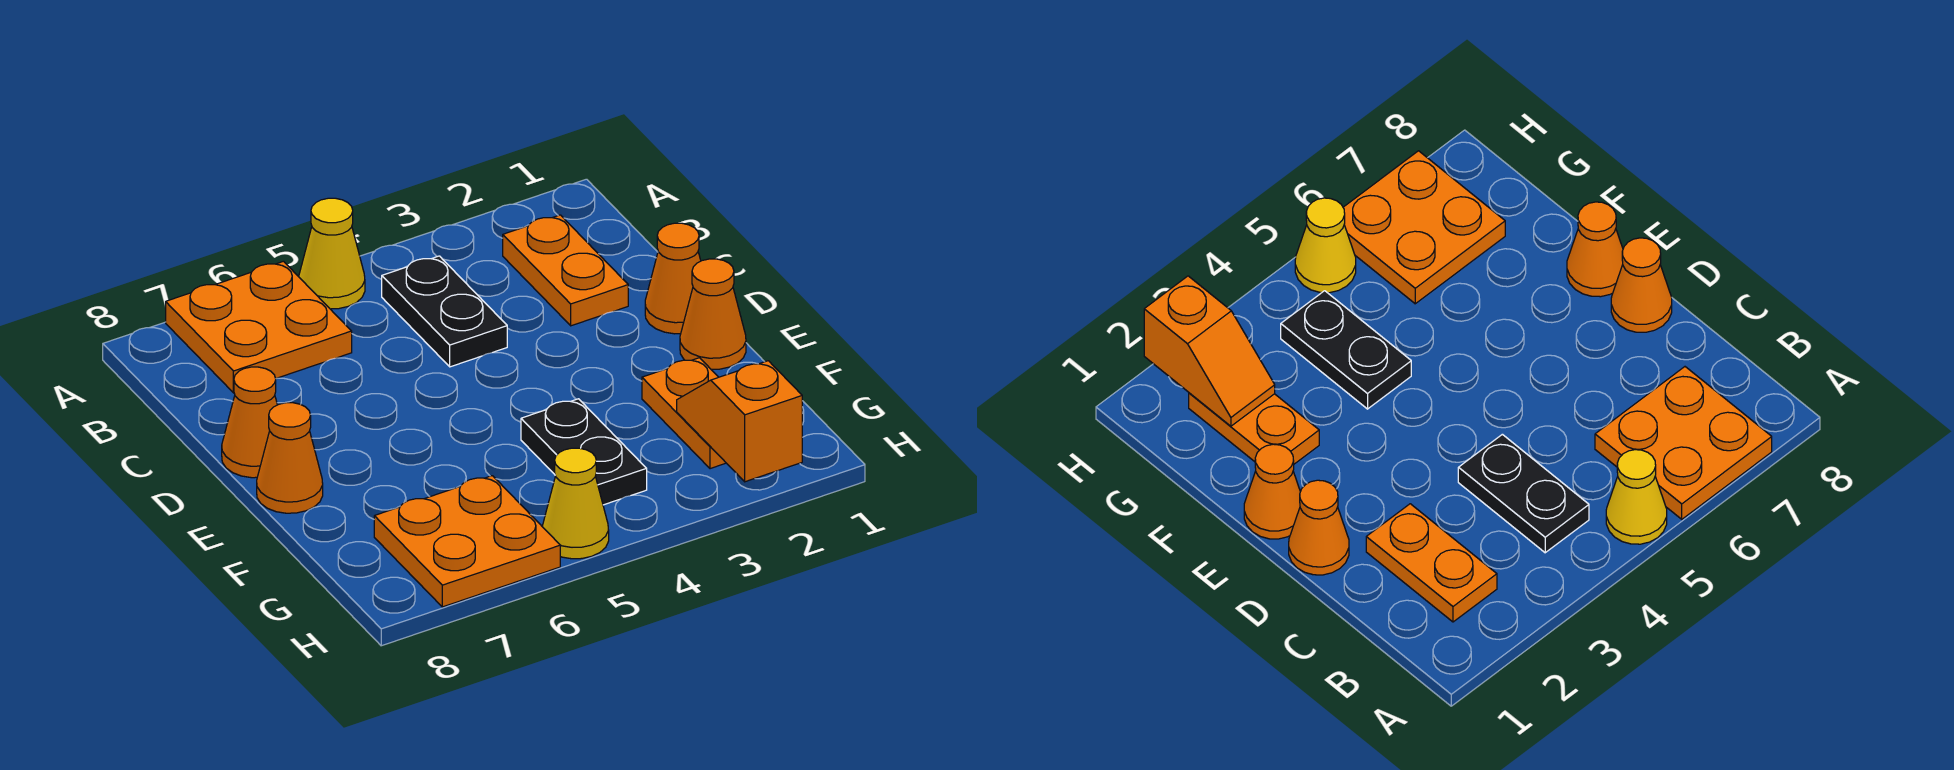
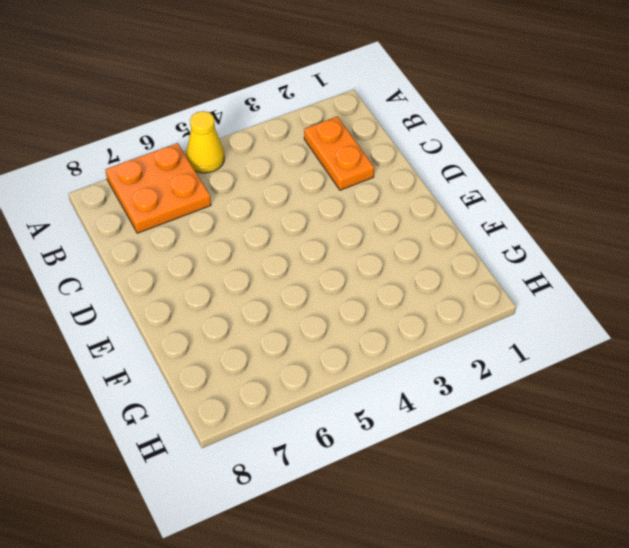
none -> black 1x2 plate [382,256,507,367]
none -> orange 1x1 cone [645,223,701,334]
none -> orange 1x1 cone [222,367,277,478]

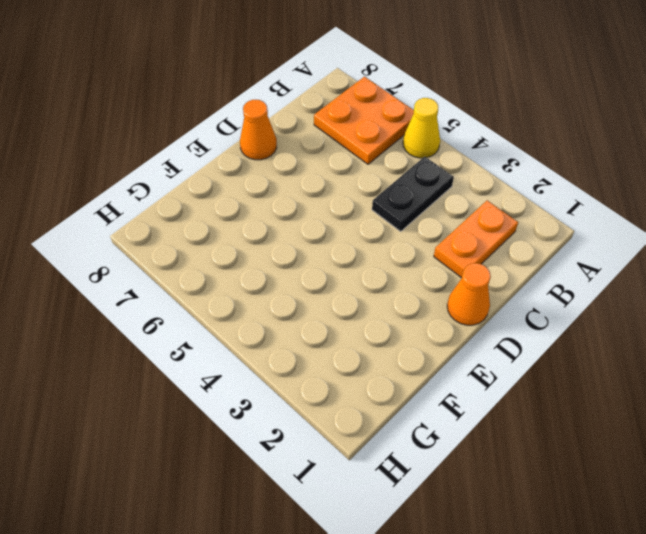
none -> orange 1x1 cone [680,259,746,369]
none -> orange 1x1 cone [257,403,323,513]
none -> orange 1x2 plate [642,358,726,469]

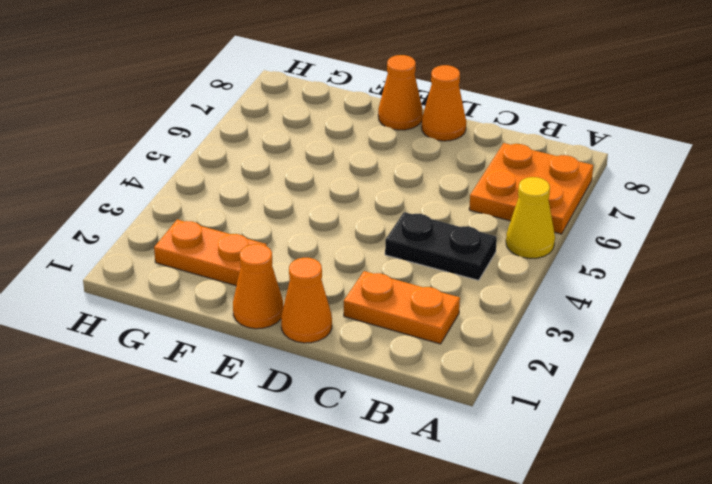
none -> black 1x2 plate [521,399,647,505]
none -> orange 2x2 plate [374,476,560,607]
none -> yellow 1x1 cone [542,448,609,559]

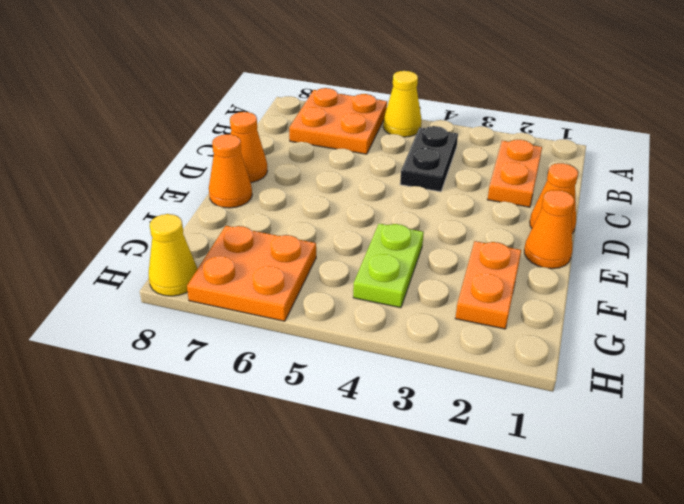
lime 1x2 plate [353,224,424,308] -> black 1x2 plate [521,399,647,505]
yellow 1x1 cone [149,214,197,296] -> yellow 1x1 cone moved to [542,448,609,559]
none -> orange 1x2 slope [677,361,802,482]

